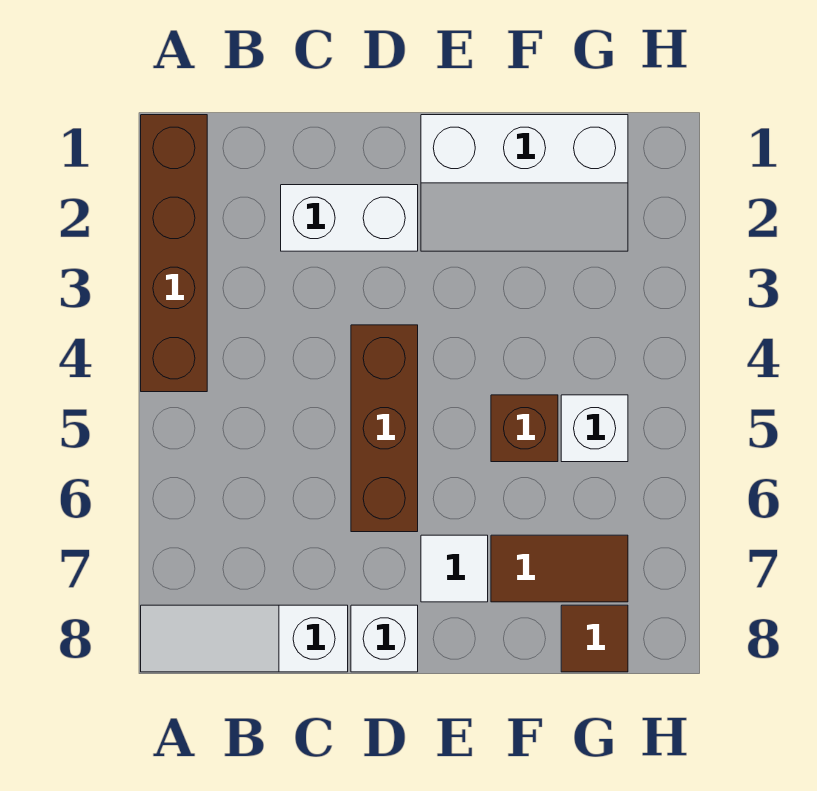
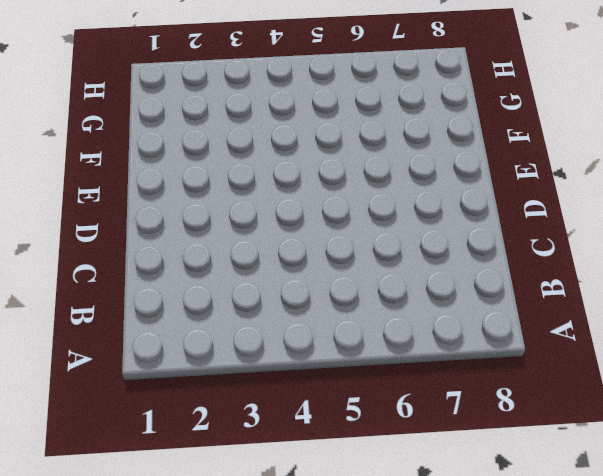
none -> brown 1x4 brick [141,115,207,392]
none -> white 1x3 slope [141,605,348,672]

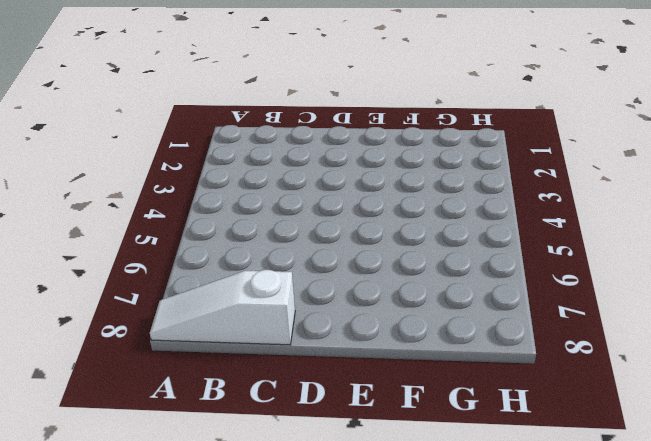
none -> brown 1x4 brick [141,115,207,392]
none -> white 1x2 brick [281,185,418,251]

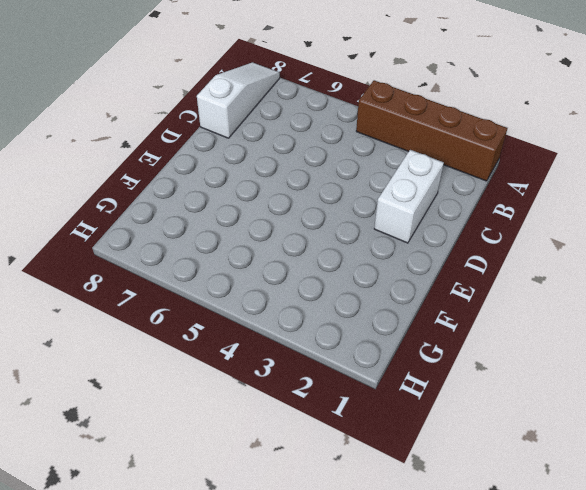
none -> brown 1x3 brick [351,325,418,532]
none -> white 1x1 brick [351,605,418,672]

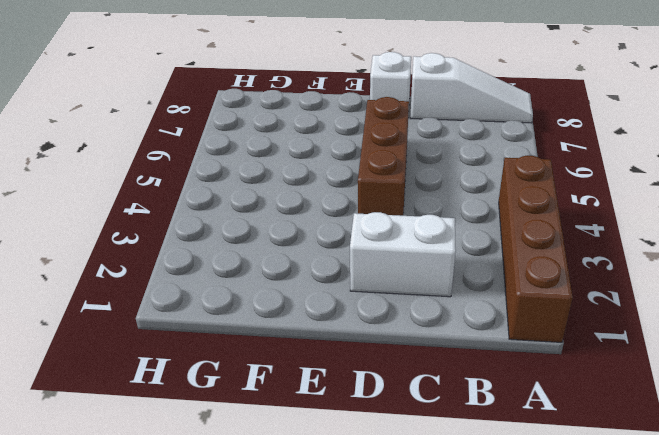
none -> white 2x3 slope [421,115,628,251]
none -> white 1x1 tile [421,535,488,602]

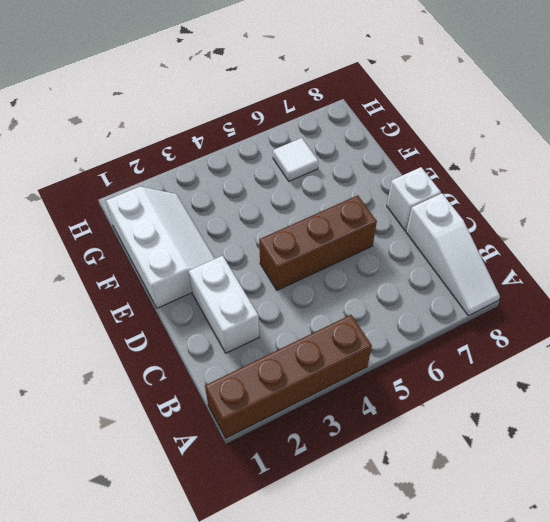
white 1x1 tile [273,138,318,181] -> white 1x1 tile moved to [421,535,488,602]
none -> brown 1x1 brick [491,395,558,462]
none -> brown 1x2 tile [491,535,628,602]

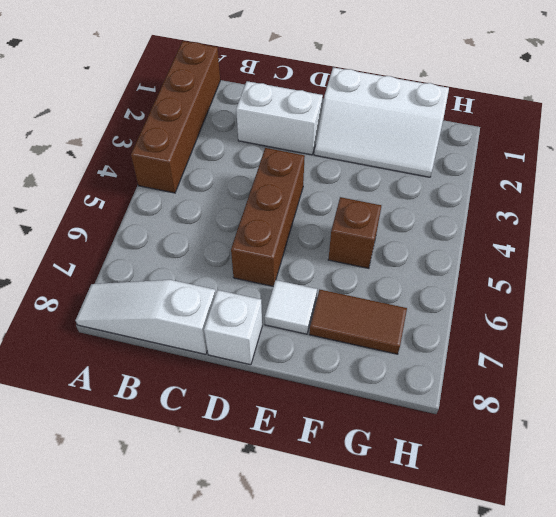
none -> white 1x1 brick [561,395,628,462]
none -> brown 1x1 tile [561,605,628,672]

